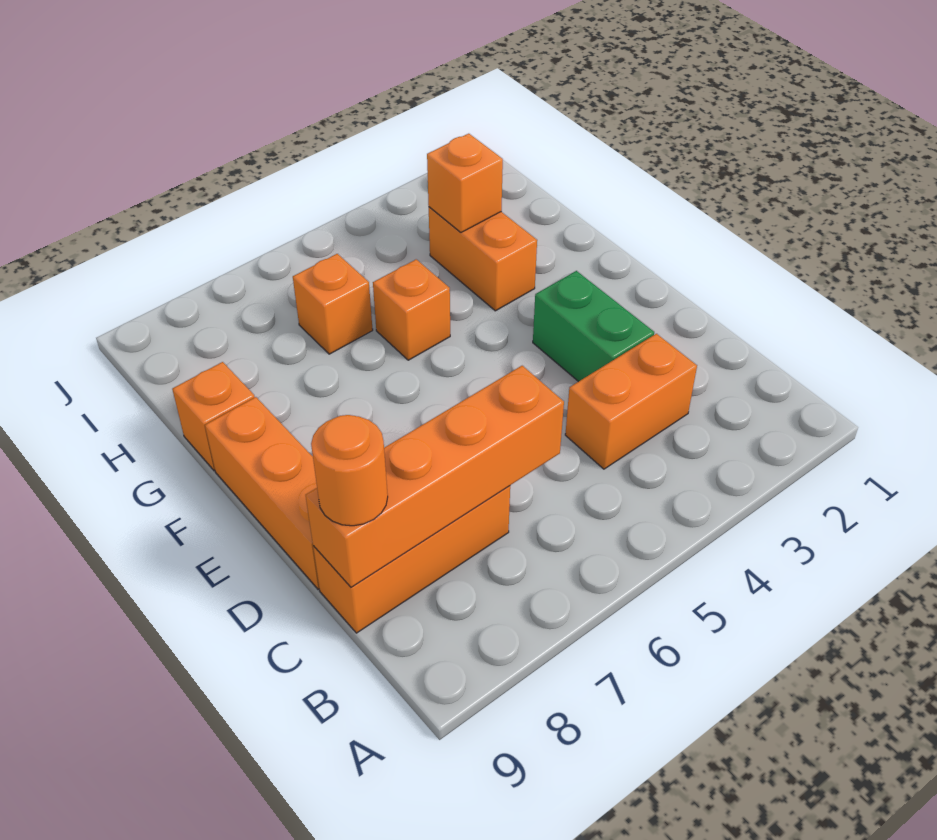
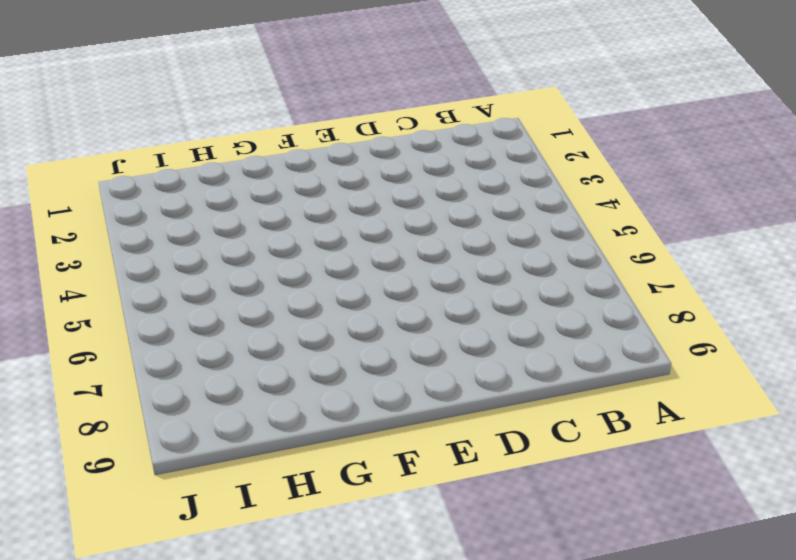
none -> orange 1x2 brick [565,334,697,469]
none -> orange 1x3 brick [313,486,510,633]

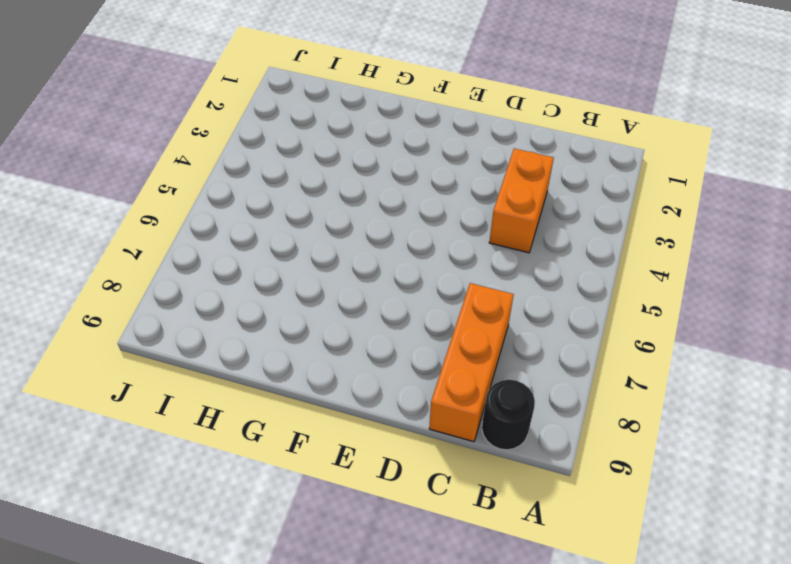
black 1x1 round brick [482,380,535,450] -> none
none -> green 1x2 brick [533,271,654,382]
none -> orange 1x3 brick [205,397,319,589]

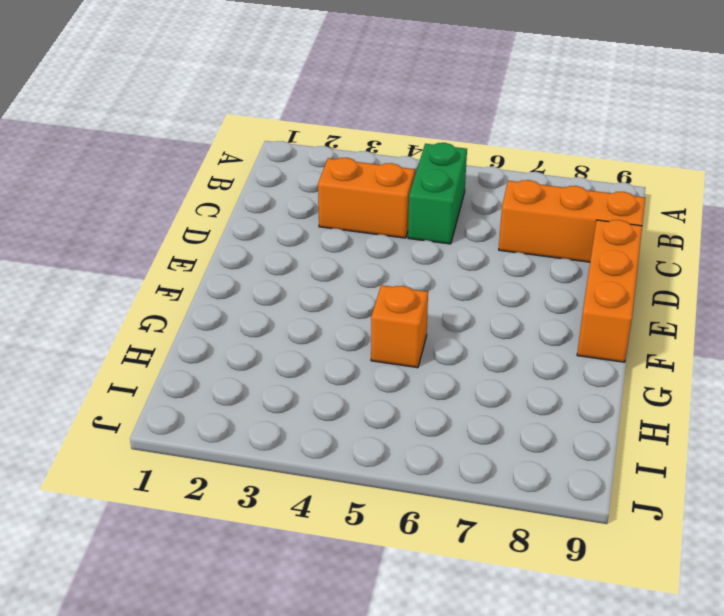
green 1x2 brick [408,143,467,244] -> green 1x2 brick moved to [533,271,654,382]
none -> orange 1x2 brick [429,207,537,311]
none -> orange 1x1 brick [172,362,255,471]

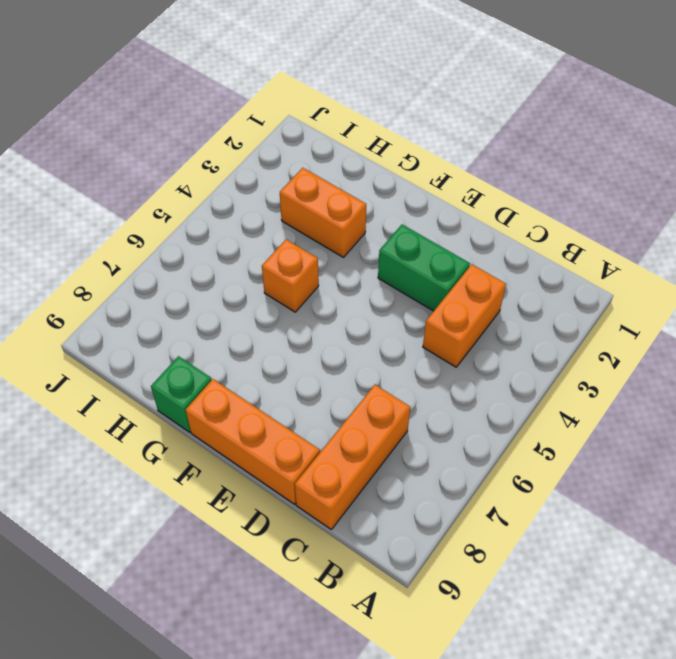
green 1x1 brick [151,356,212,432] -> orange 1x1 brick [172,362,255,471]
none -> orange 1x1 brick [293,254,373,354]
none -> orange 1x4 brick [306,366,564,587]

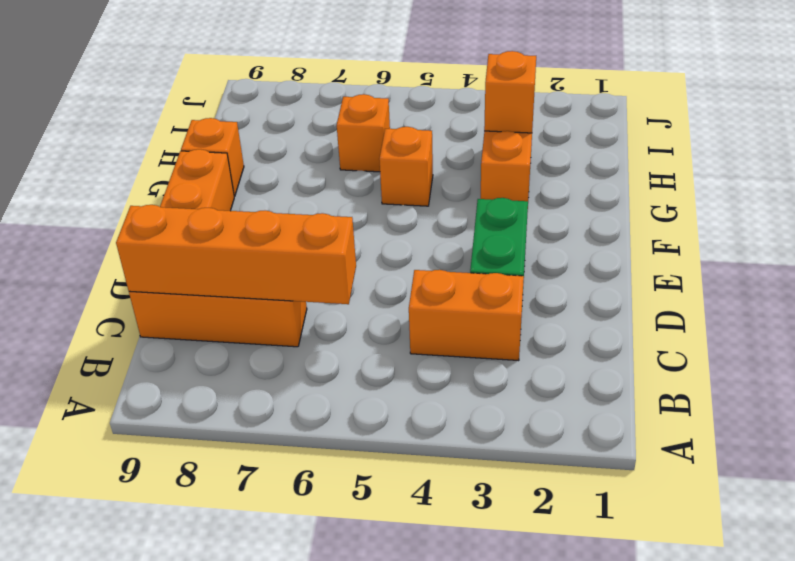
none -> orange 1x1 round brick [311,415,388,526]

